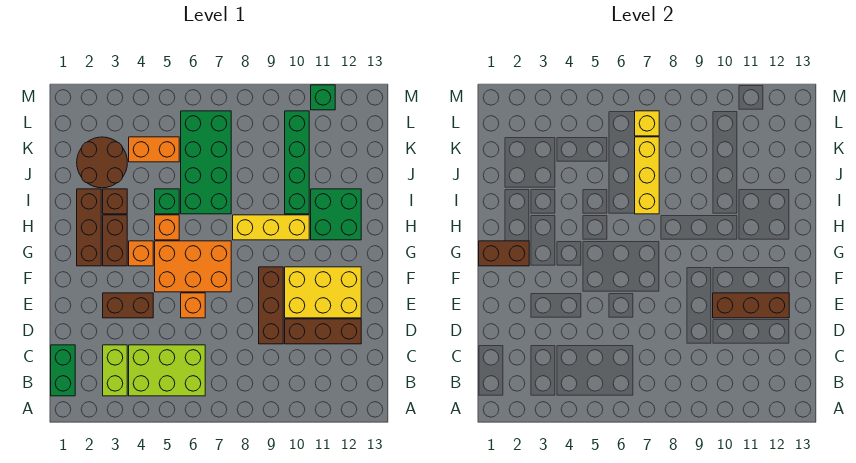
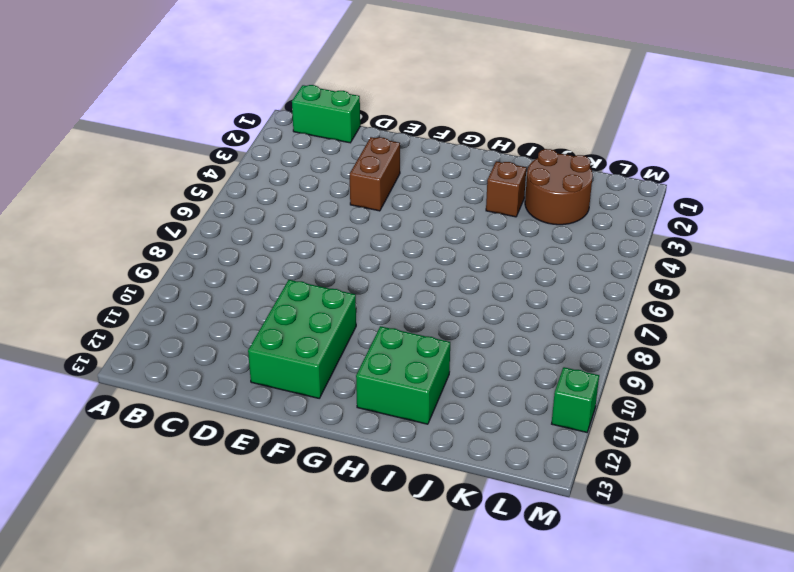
green 2x3 brick [248,280,356,398] -> yellow 2x3 brick [285,267,361,318]
none -> lime 1x2 brick [103,345,127,396]
none -> lime 2x3 brick [129,345,205,396]
none -> brown 1x3 brick [259,267,283,344]

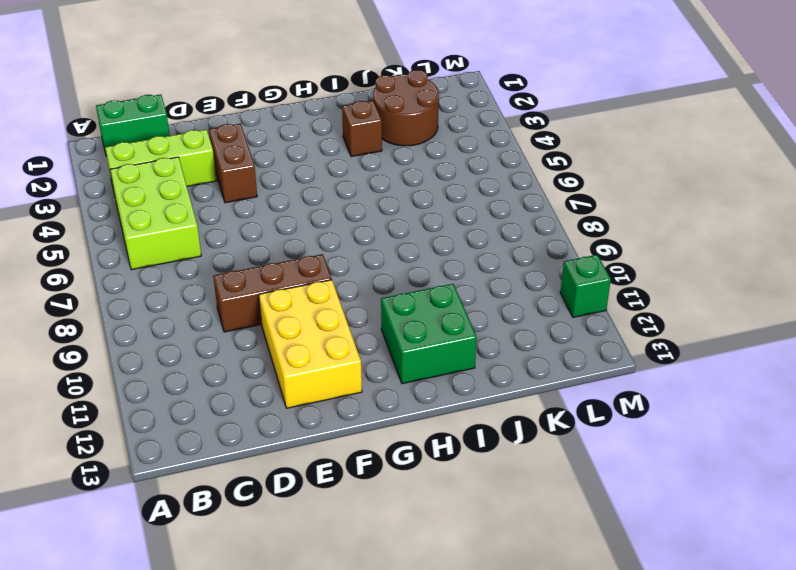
lime 1x3 brick [105,129,217,195] -> lime 1x2 brick [103,345,127,396]
none -> brown 1x3 brick [285,319,361,344]
none -> orange 1x1 brick [181,293,205,318]
none -> orange 2x3 brick [155,241,231,292]

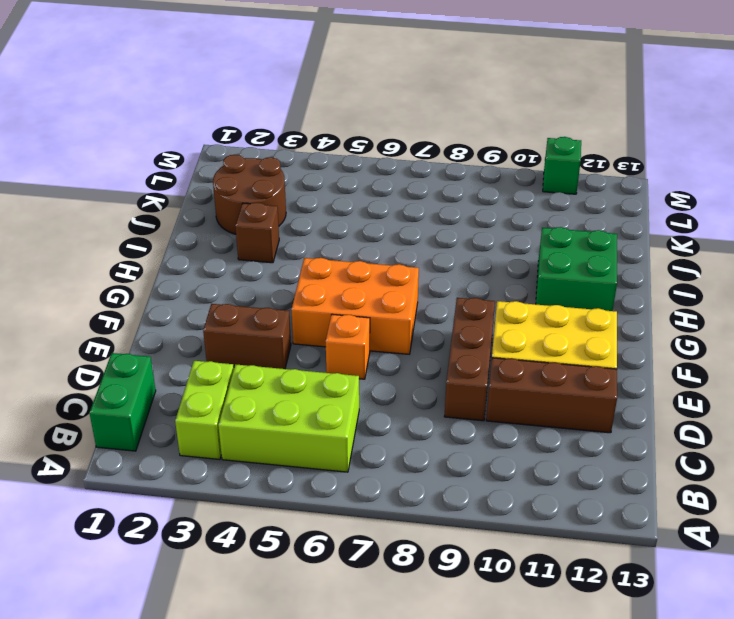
none -> brown 1x3 brick [77,189,101,266]
none -> brown 1x2 brick [103,215,127,266]
none -> orange 1x1 brick [129,241,153,266]

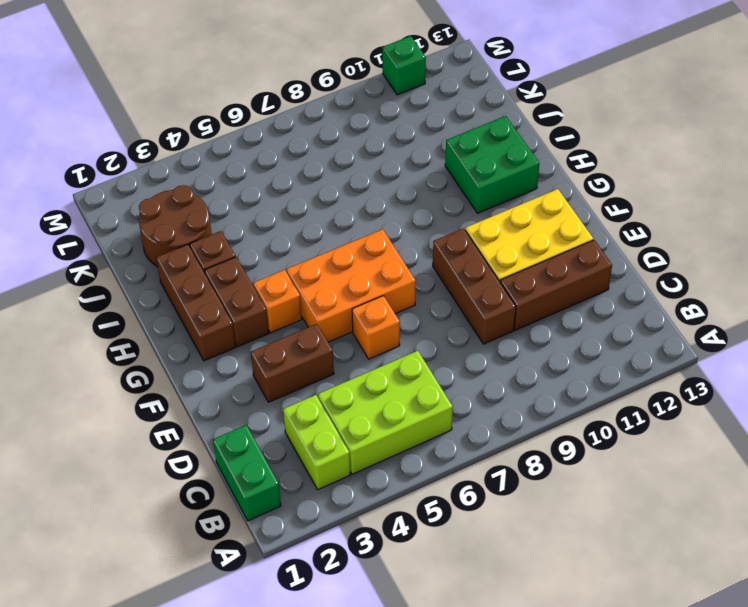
none -> orange 1x1 brick [155,215,179,240]
none -> yellow 1x3 brick [233,215,309,240]
none -> green 1x1 brick [155,189,179,214]

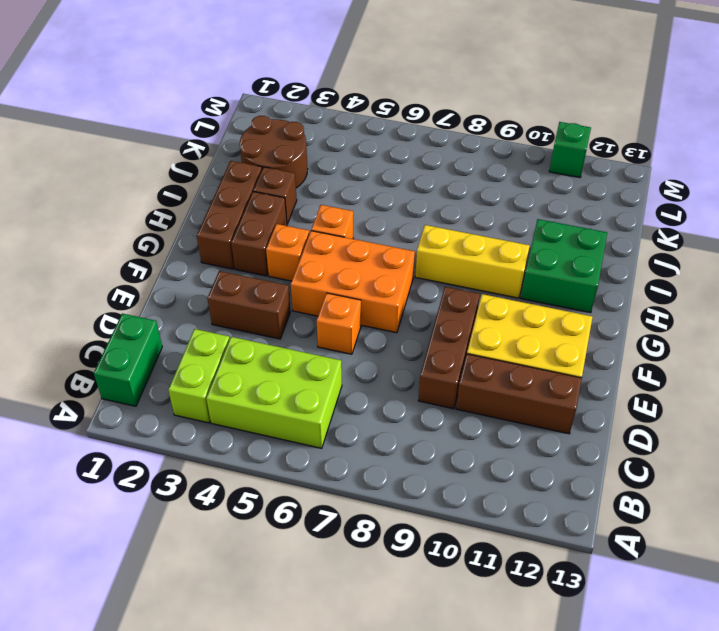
none -> green 1x1 brick [155,189,179,214]
none -> green 2x4 brick [181,111,231,214]
none -> green 1x4 brick [285,111,309,214]

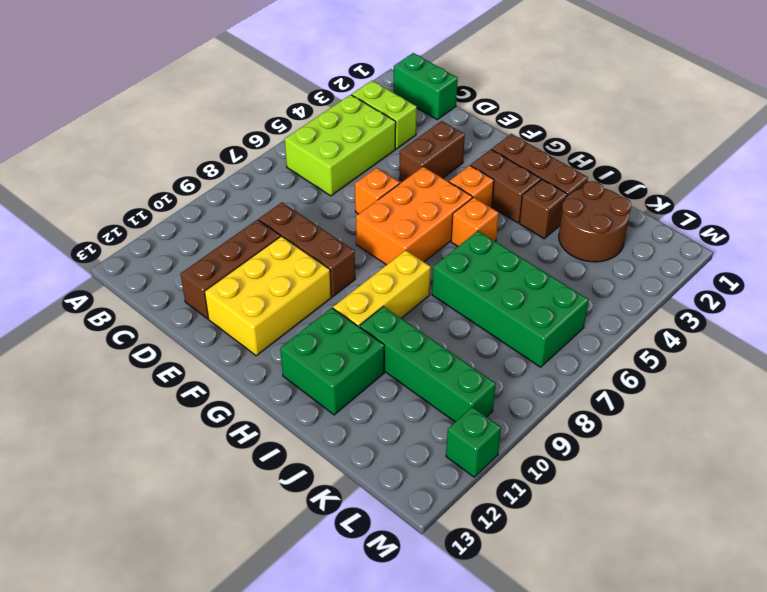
none -> green 1x1 brick [155,189,179,214]
none -> orange 1x2 brick [129,137,179,162]
none -> brown 1x3 brick [713,293,789,318]

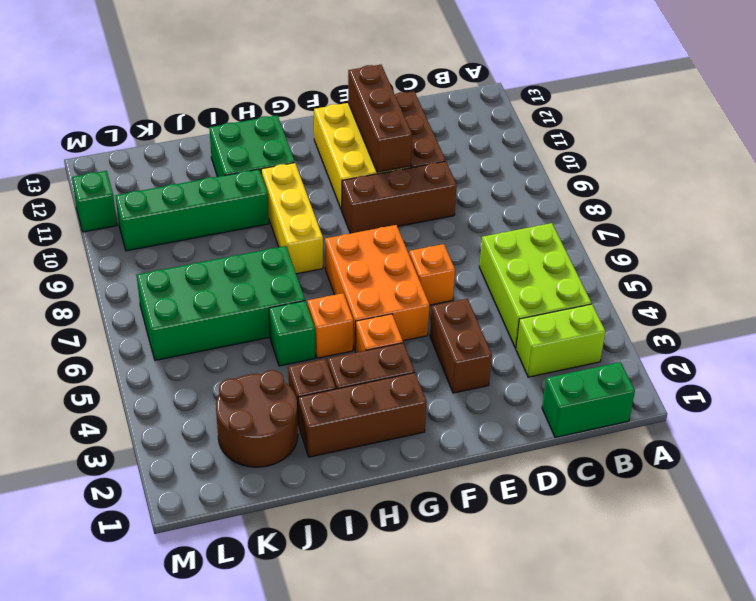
none -> orange 1x2 brick [129,137,179,162]
none -> brown 1x2 brick [479,241,529,266]
none -> yellow 1x3 brick [635,137,659,214]

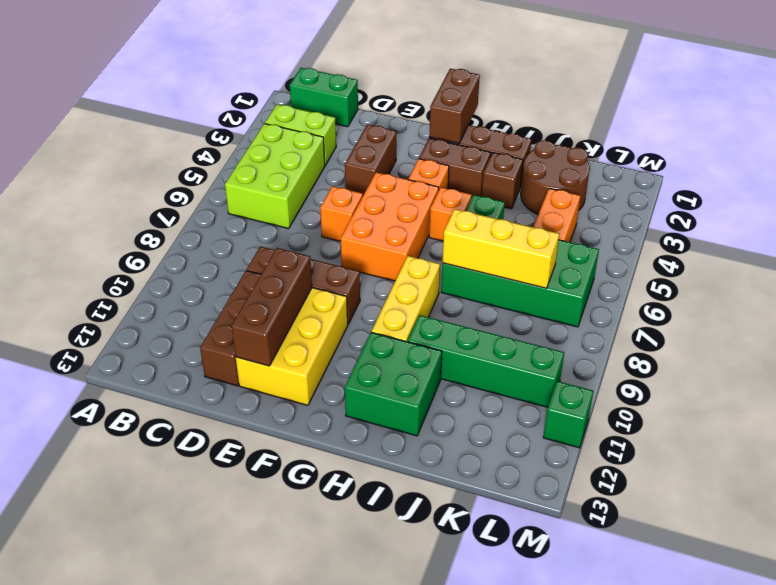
none -> yellow 1x1 brick [635,111,659,136]

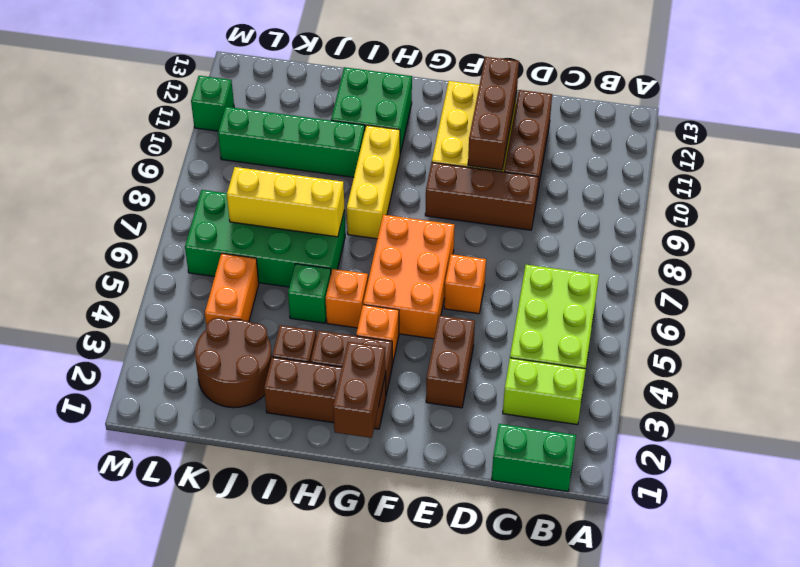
none -> yellow 1x1 brick [635,111,659,136]

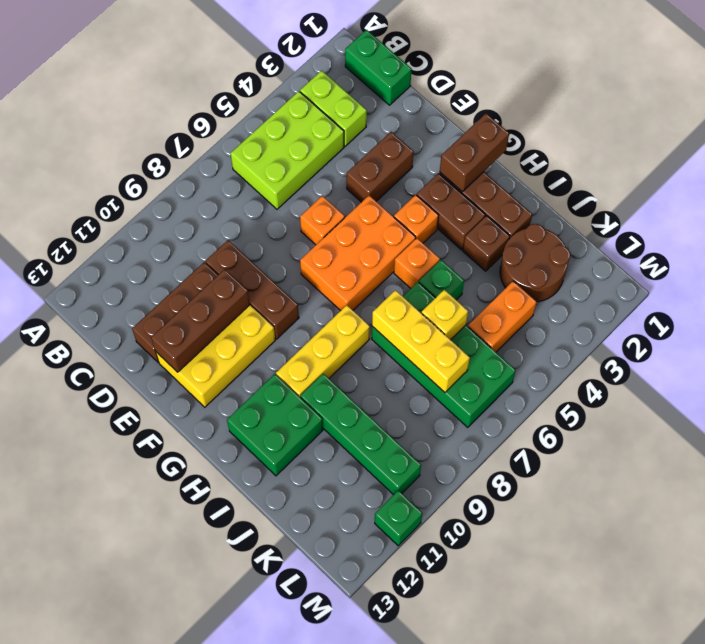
yellow 1x1 brick [421,290,468,340] -> yellow 1x1 brick moved to [635,111,659,136]

